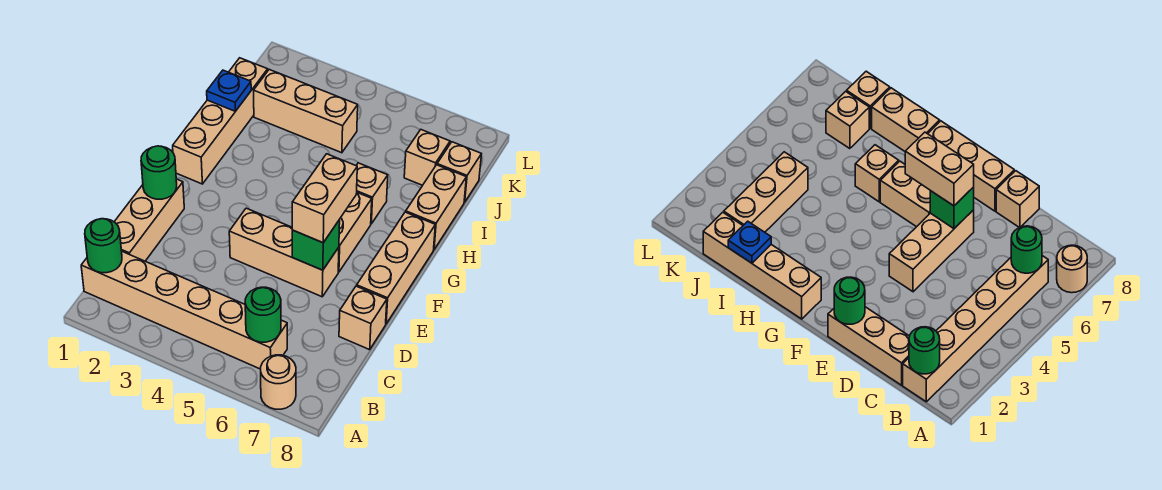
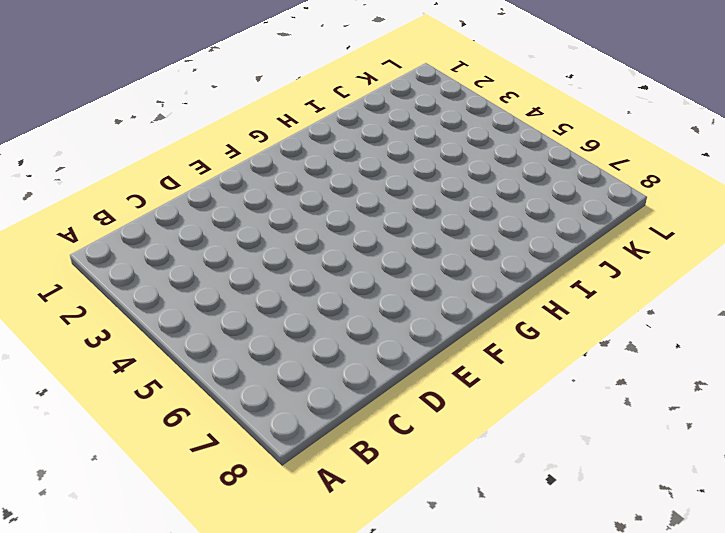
none -> tan 1x1 round brick [261,355,296,409]
none -> tan 1x6 brick [81,252,287,369]
none -> tan 1x3 brick [114,179,184,261]

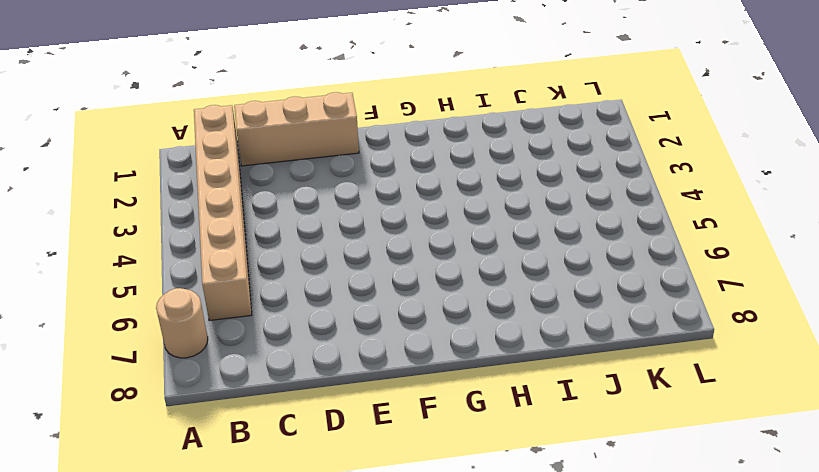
none -> tan 1x1 brick [339,286,387,350]
none -> tan 1x3 brick [229,208,339,297]
none -> tan 1x3 brick [357,212,435,324]

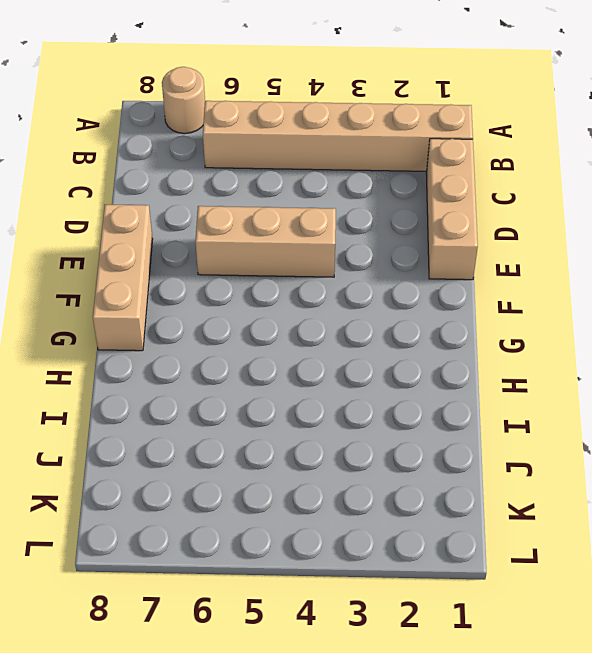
none -> tan 1x1 brick [339,286,387,350]
none -> tan 1x2 brick [338,193,372,272]
none -> tan 1x4 brick [173,58,268,184]

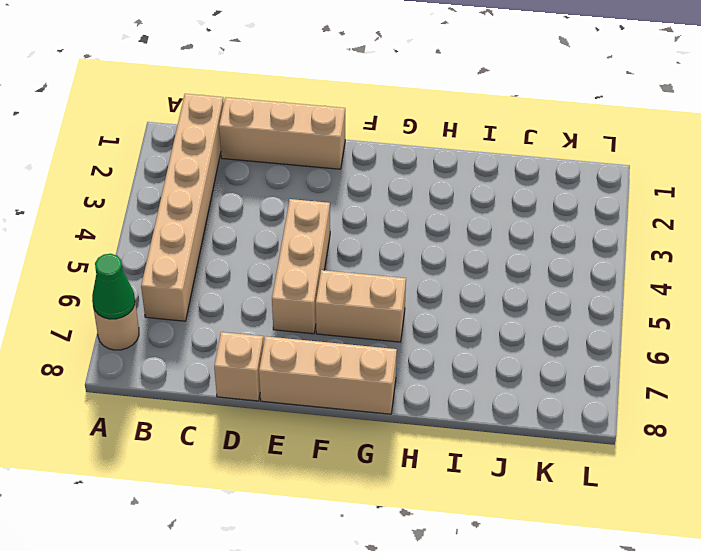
green 1x1 cone [92,254,135,319] -> none
none -> tan 1x4 brick [173,58,268,184]
none -> tan 1x1 brick [356,163,388,224]
none -> tan 1x2 brick [406,165,466,249]

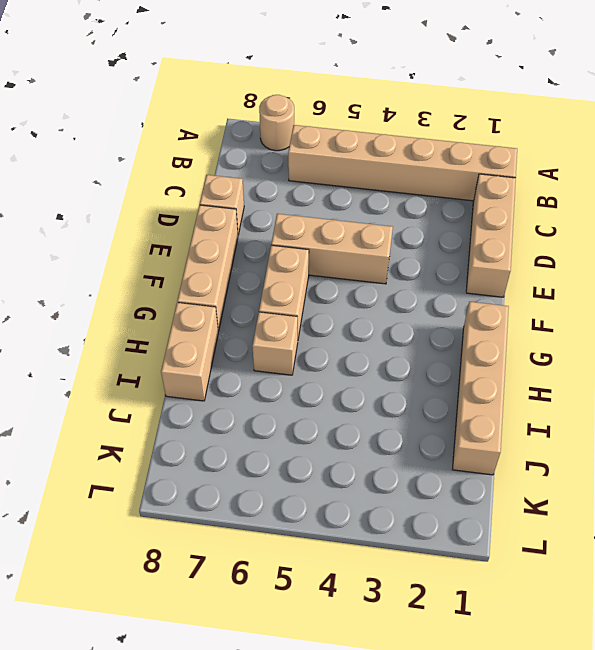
none -> tan 1x3 brick [254,70,358,153]
none -> tan 1x1 brick [404,130,450,185]
none -> tan 1x1 brick [437,142,481,202]

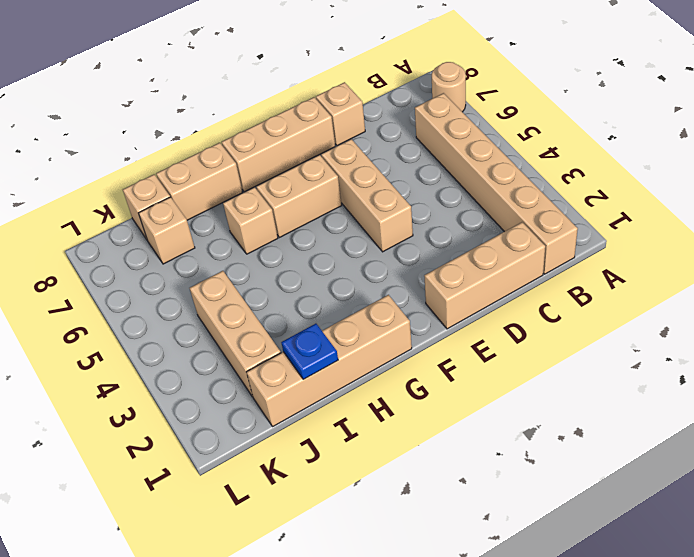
none -> green 1x1 round brick [85,219,122,273]
none -> green 1x1 round brick [245,287,281,342]
none -> green 1x1 round brick [141,146,177,199]

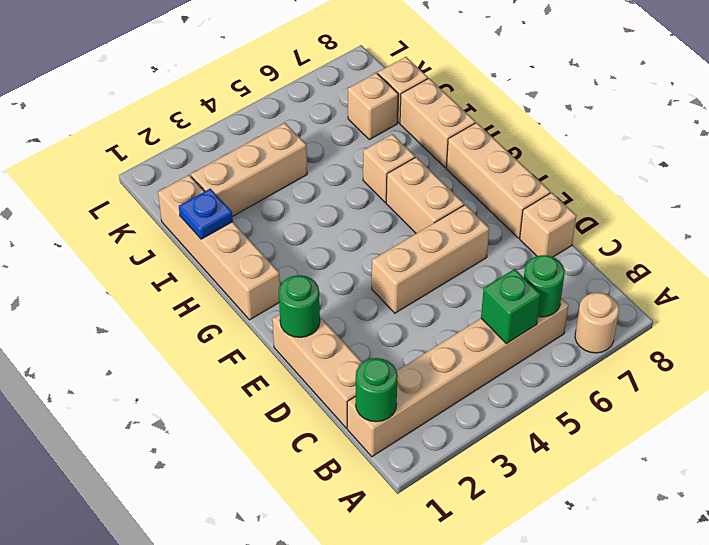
green 1x1 brick [481,269,541,344] -> green 1x1 brick moved to [292,220,340,270]
none -> tan 1x2 brick [292,154,357,243]

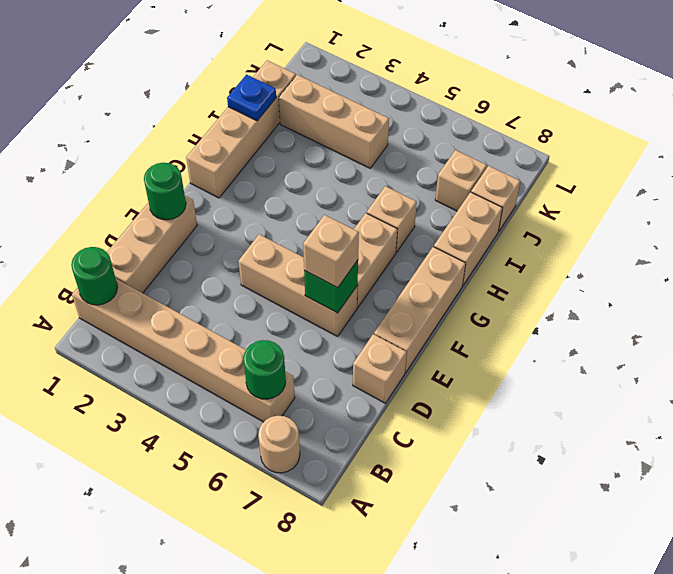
tan 1x1 brick [303,215,359,288] -> tan 1x2 brick [292,154,357,243]

